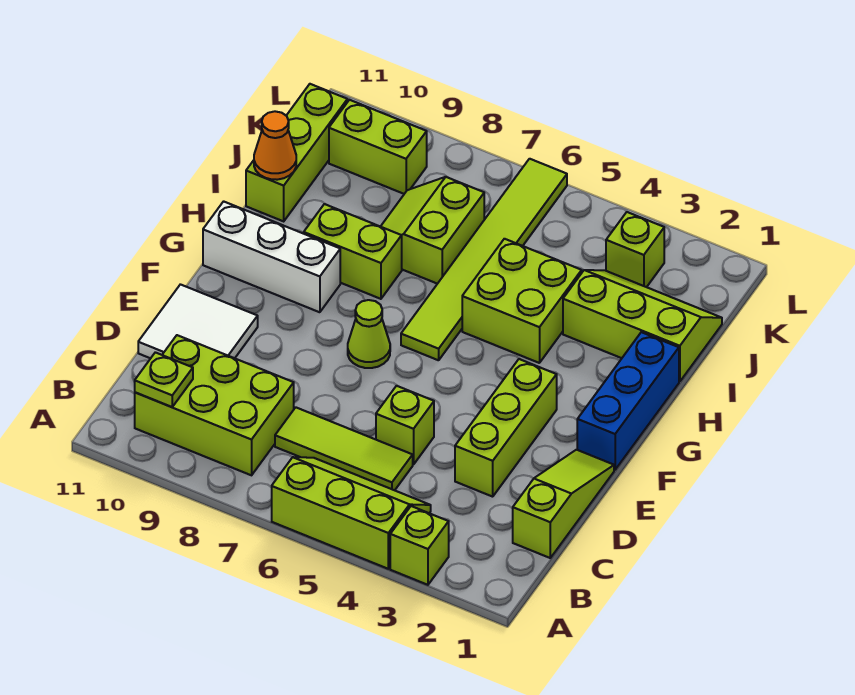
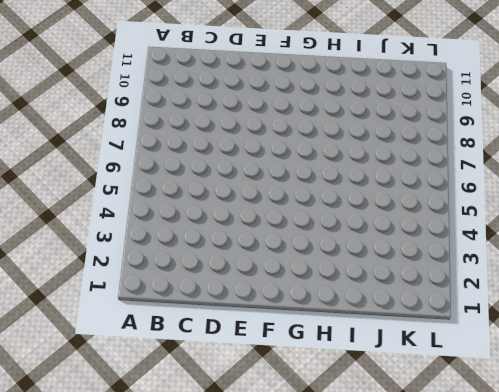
none -> lime 1x1 brick [390,506,449,585]
none -> lime 2x3 slope [272,457,431,569]
none -> lime 2x3 brick [135,335,294,475]

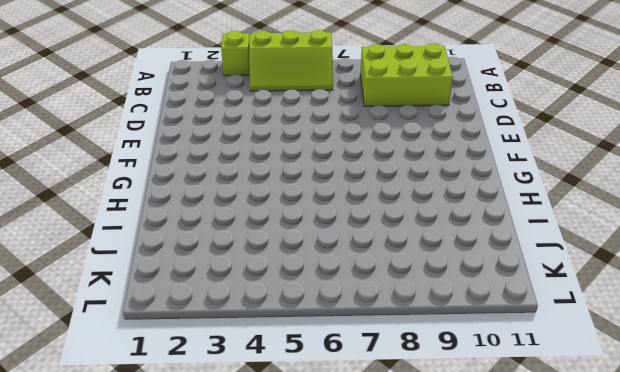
none -> lime 1x3 slope [513,450,614,558]
none -> lime 1x3 tile [275,407,413,490]
none -> lime 1x3 brick [455,359,557,497]

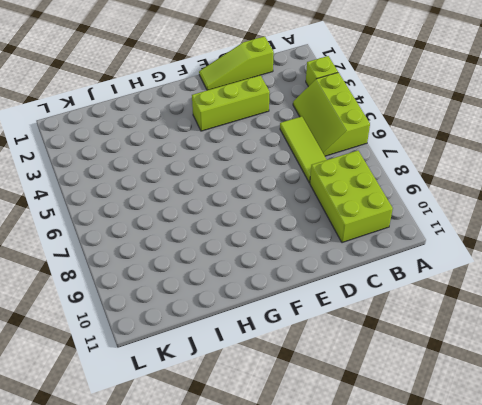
none -> lime 1x1 brick [376,386,434,465]
none -> white 2x2 tile [138,284,258,358]
none -> blue 1x3 brick [577,332,679,470]

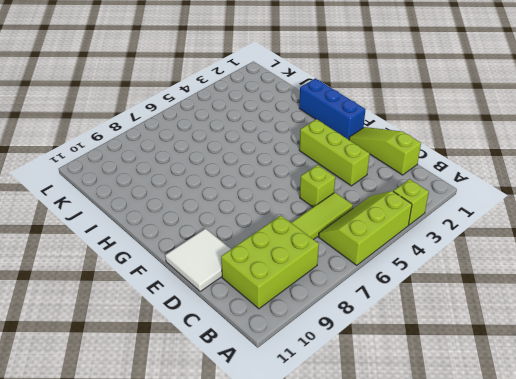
none -> lime 1x1 cone [348,300,390,368]
none -> lime 1x6 tile [401,159,567,360]
none -> white 1x3 brick [203,201,340,312]

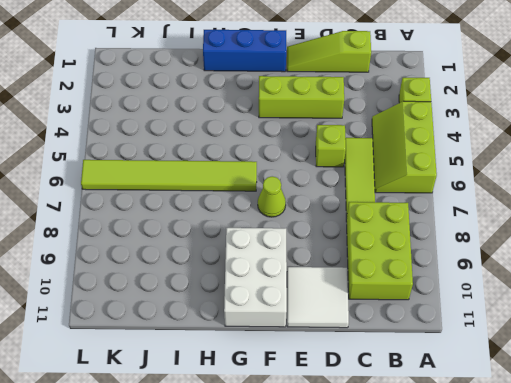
white 2x3 brick [224,228,287,327] -> white 1x3 brick [203,201,340,312]
none -> lime 2x2 brick [462,239,582,363]
none -> lime 1x2 brick [304,204,402,299]
none -> lime 2x3 slope [563,270,722,382]

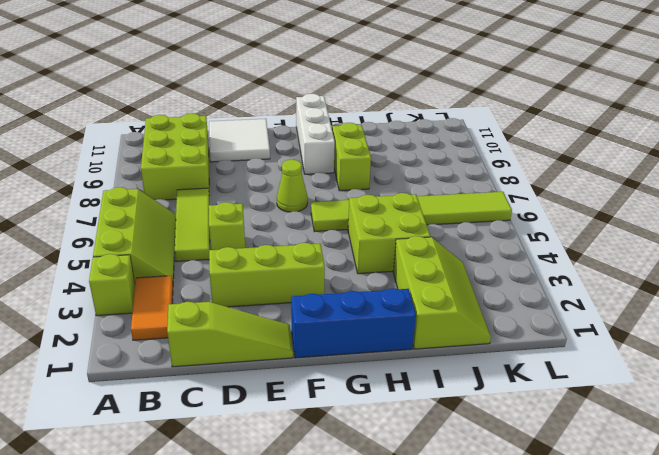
orange 1x2 tile [131,276,173,340] -> none
none -> lime 2x2 slope [381,177,484,284]
none -> lime 1x3 brick [246,84,347,221]
none -> lime 1x1 brick [606,212,664,287]

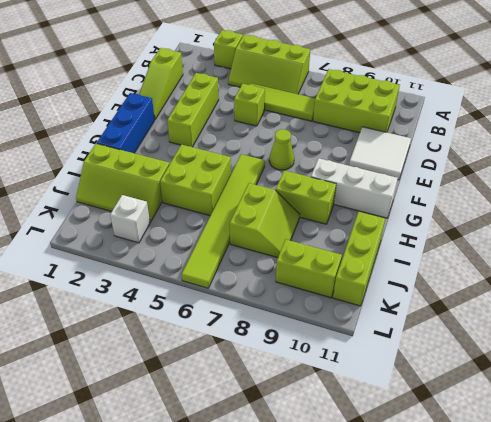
white 1x1 brick [110,195,150,243] -> lime 1x1 brick [606,212,664,287]
none -> lime 1x1 plate [135,352,193,407]
none -> orange 1x1 cone [254,111,296,180]

